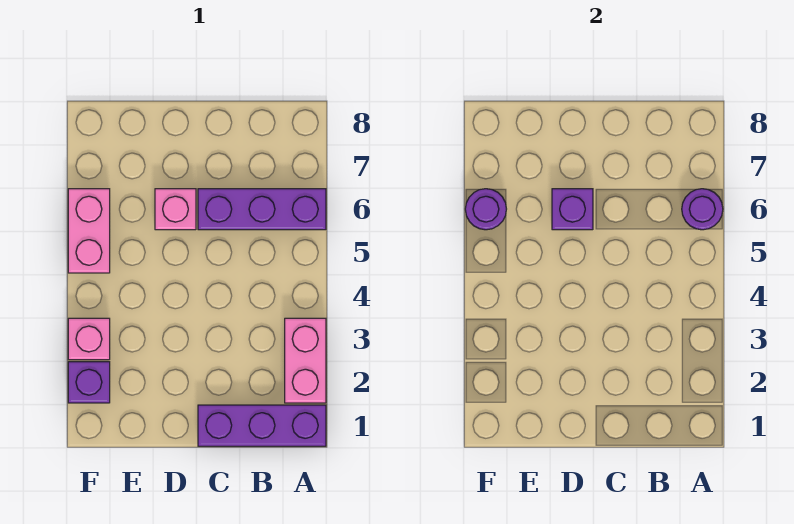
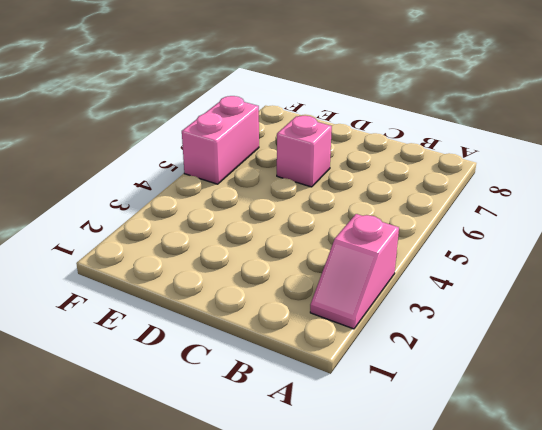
pink 1x2 slope [310,214,399,329] -> pink 1x2 brick [285,318,326,403]
none -> purple 1x3 brick [198,405,326,446]
none -> purple 1x3 brick [198,189,326,230]

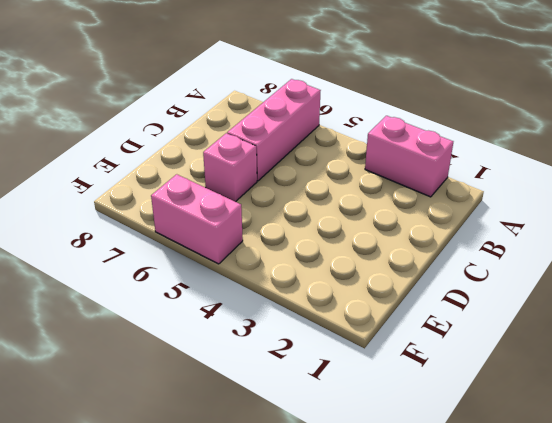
pink 1x3 brick [227,79,321,181] -> purple 1x3 brick [198,189,326,230]
none -> purple 1x3 brick [198,405,326,446]
none -> purple 1x1 brick [68,362,110,403]

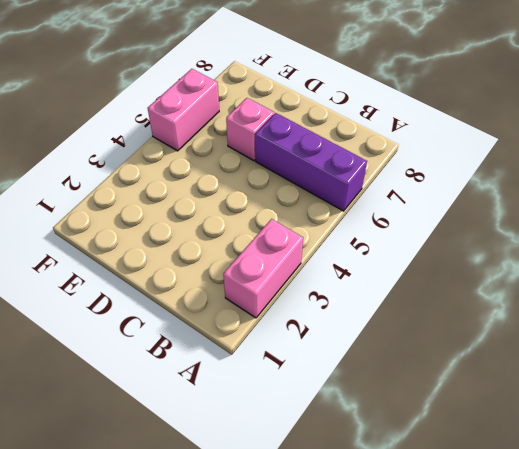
none -> purple 1x3 brick [198,405,326,446]
none -> purple 1x1 brick [68,362,110,403]

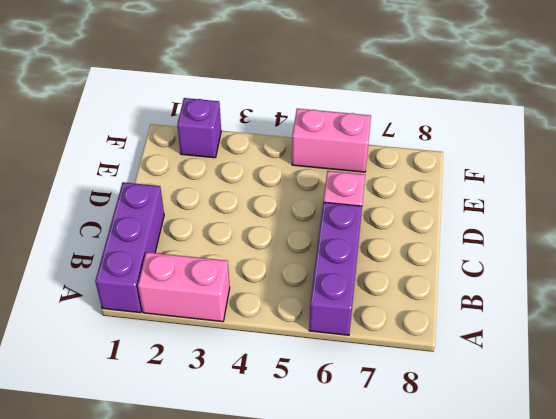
none -> pink 1x1 brick [68,318,110,360]
none -> purple 1x1 round brick [682,189,723,230]

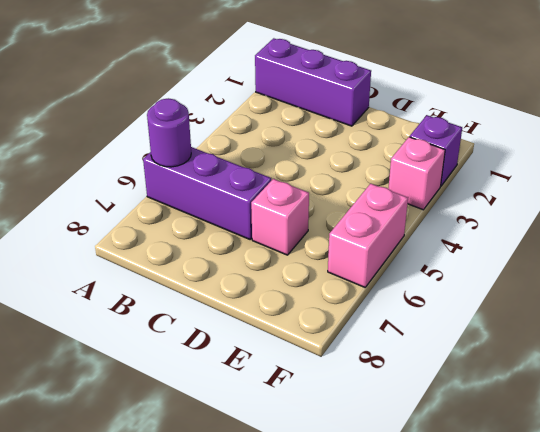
none -> pink 1x2 brick [285,318,326,403]
none -> purple 1x1 brick [552,189,593,230]

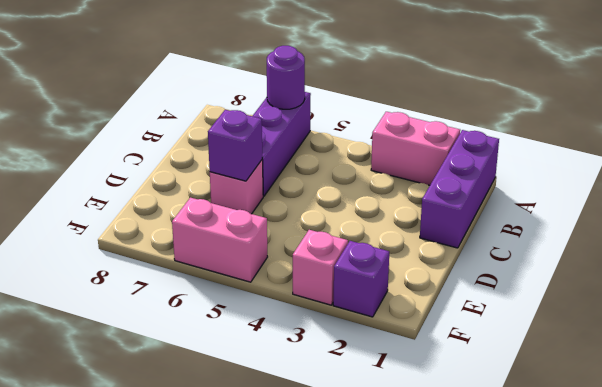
none -> purple 1x1 round brick [465,189,506,230]

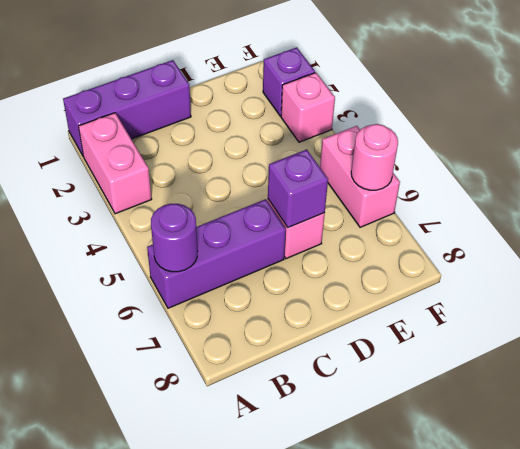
pink 1x1 round brick [351,124,398,190] -> purple 1x1 round brick [465,189,506,230]

